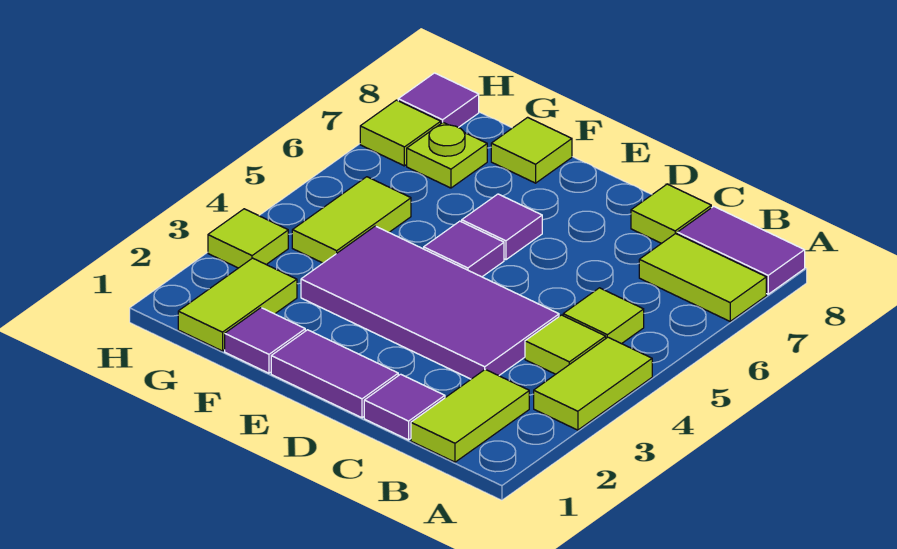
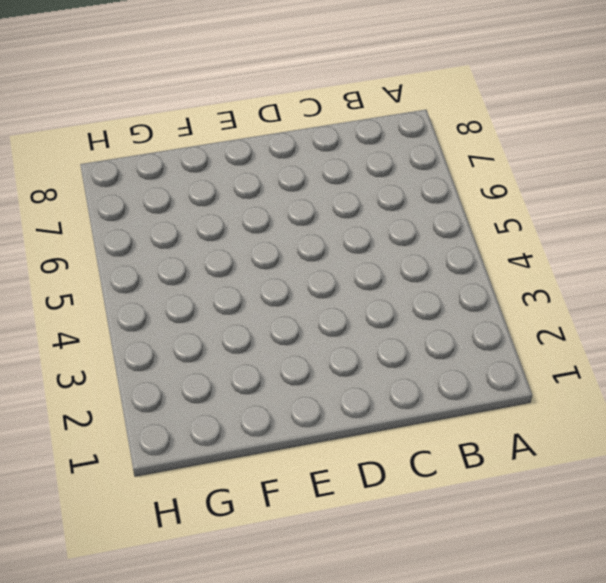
none -> lime 1x2 tile [534,337,652,430]
none -> lime 1x2 tile [639,234,766,321]
none -> purple 1x2 tile [677,206,805,294]

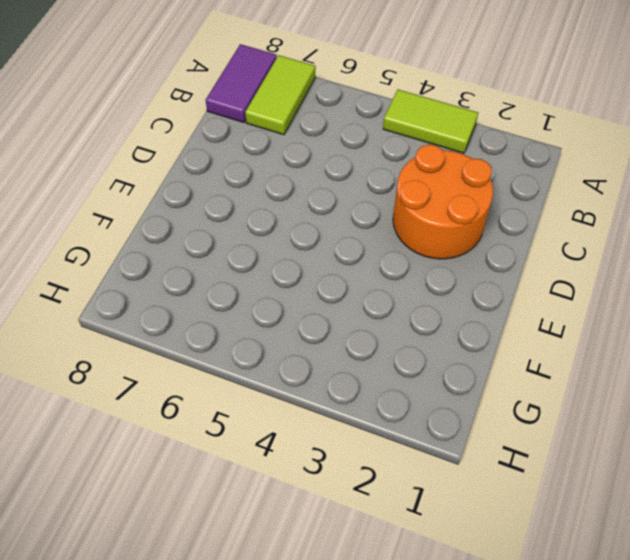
orange 2x2 round brick [393,145,493,259] -> purple 2x4 tile [301,226,559,379]
none -> lime 1x2 tile [411,369,529,462]
none -> lime 1x1 tile [525,315,606,374]
none -> lime 1x1 tile [563,288,644,344]

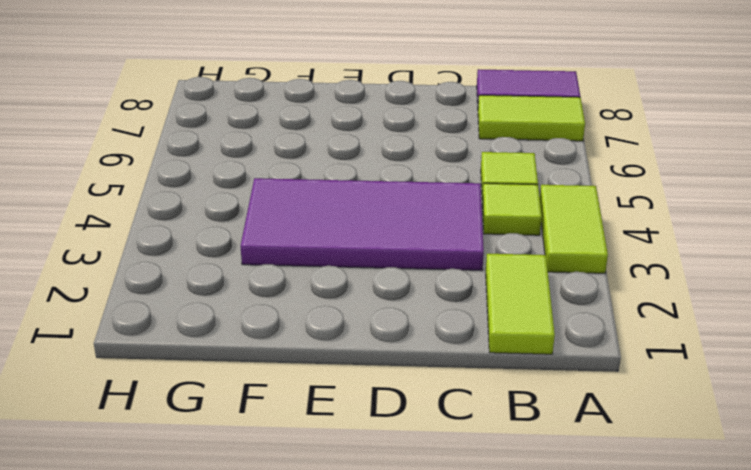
none -> purple 1x1 tile [364,374,445,440]
none -> lime 1x1 tile [631,184,711,243]
none -> purple 1x2 tile [271,330,398,418]

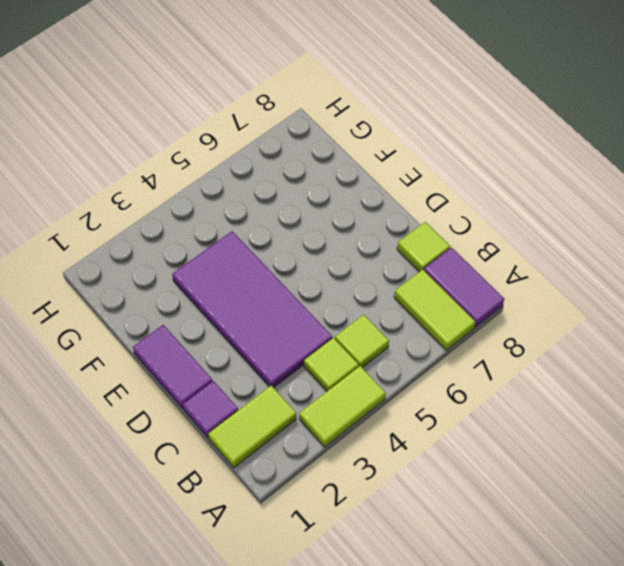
none -> purple 1x1 tile [424,221,504,277]
none -> purple 1x1 tile [462,194,542,260]
none -> purple 1x1 tile [225,308,305,373]

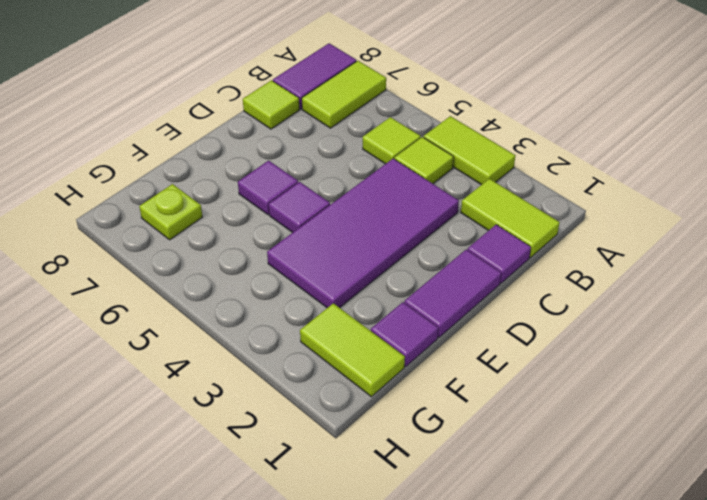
none -> lime 1x1 tile [491,117,572,183]
none -> lime 1x2 tile [292,177,411,263]
none -> lime 1x1 tile [208,209,288,268]

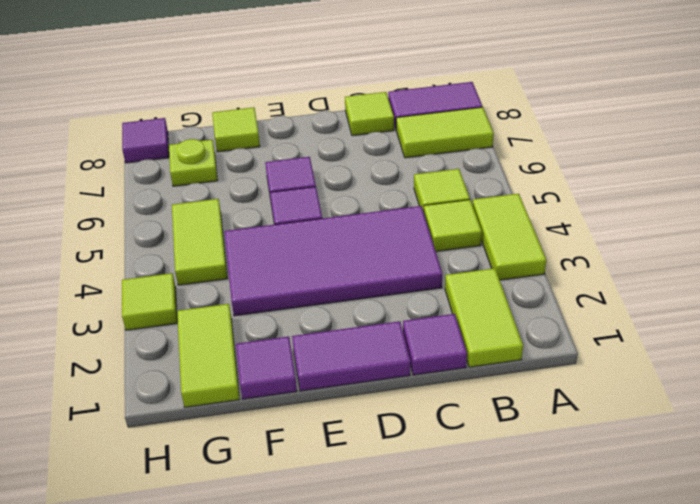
none -> lime 1x1 tile [360,100,441,166]

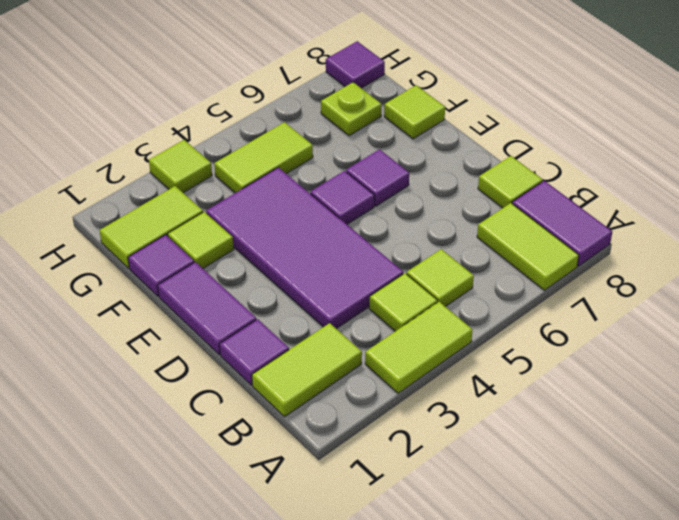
lime 1x1 tile [168,212,234,268] -> lime 1x1 tile moved to [360,100,441,166]

